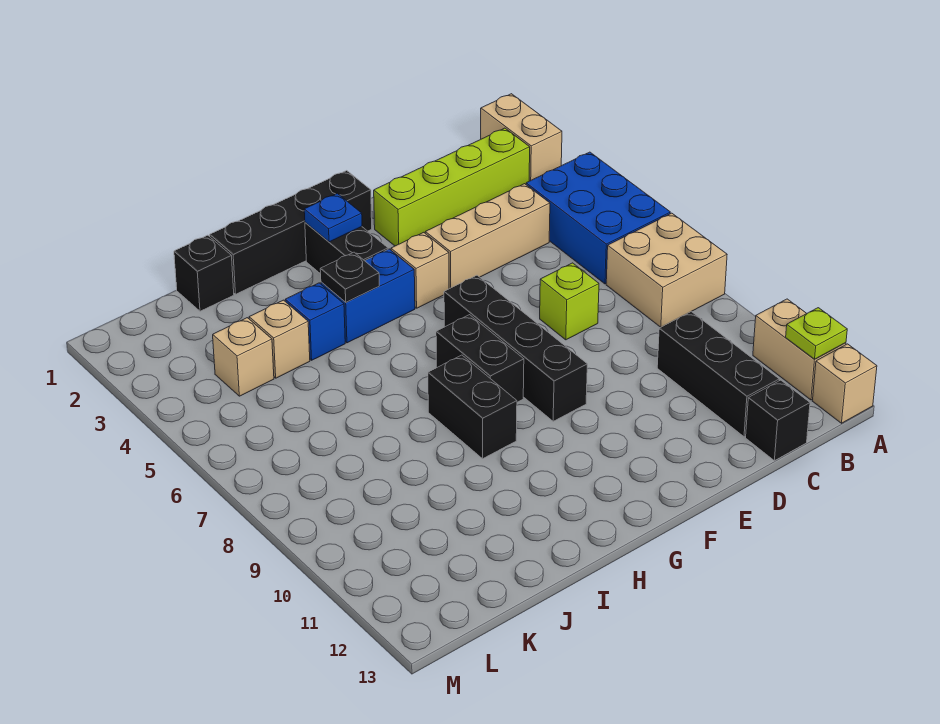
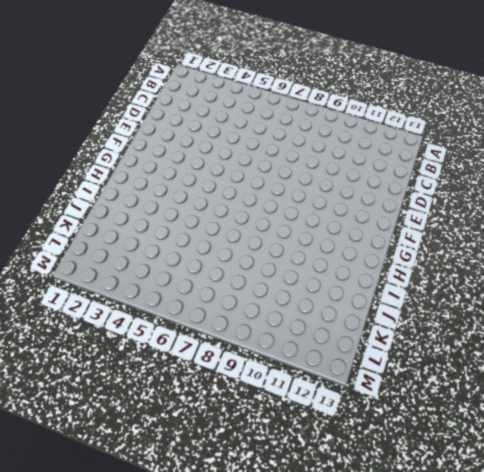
none -> tan 1x2 brick [481,94,562,181]
none -> blue 2x3 brick [526,152,670,284]
none -> tan 2x2 brick [606,213,727,327]

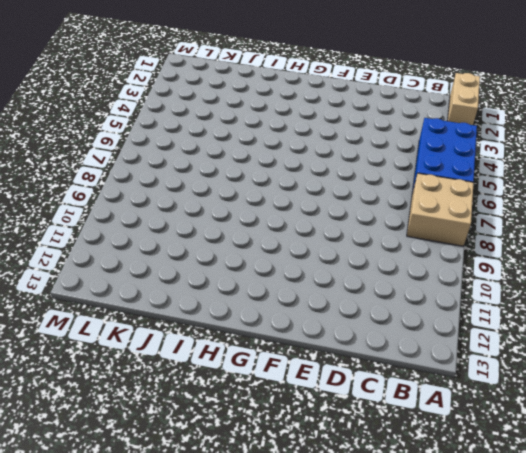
none -> tan 1x2 brick [753,299,846,400]
none -> tan 1x1 brick [813,344,877,423]
none -> lime 1x4 brick [374,128,530,246]

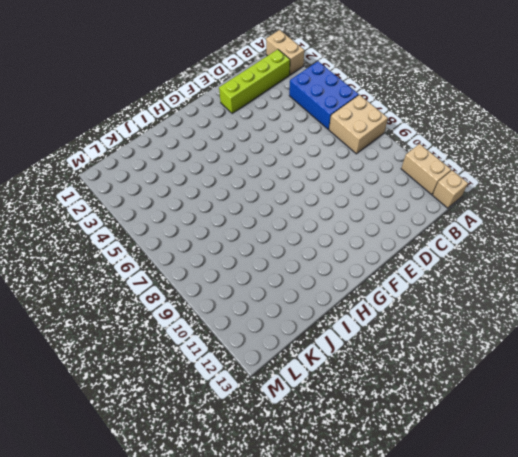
none -> tan 1x3 brick [425,184,550,289]
none -> black 1x3 brick [657,312,779,437]
none -> black 1x1 brick [746,380,810,461]

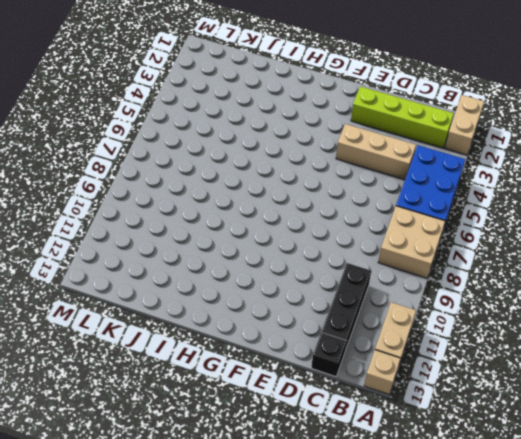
none -> lime 1x1 brick [540,263,599,340]
none -> black 1x4 brick [210,171,372,294]
none -> tan 1x1 brick [391,232,449,308]

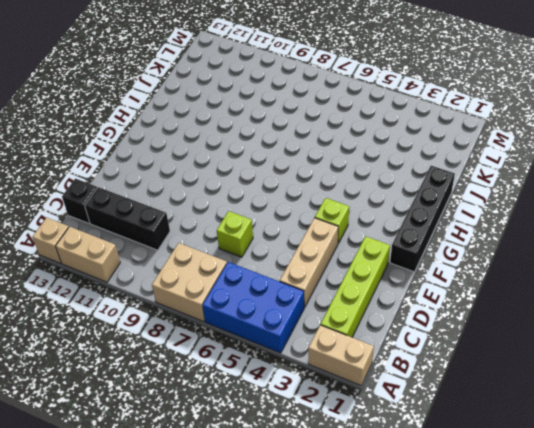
lime 1x1 brick [315,198,349,243] -> tan 1x1 brick [391,232,449,308]
none -> black 1x4 brick [444,275,587,421]
none -> black 1x2 brick [305,223,388,274]
none -> blue 1x2 brick [321,249,415,343]

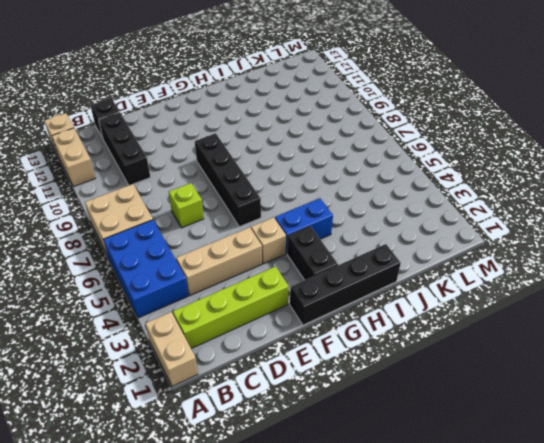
none -> black 1x2 brick [436,315,524,402]
none -> black 1x2 brick [428,355,517,459]
none -> blue 1x1 brick [285,283,345,360]

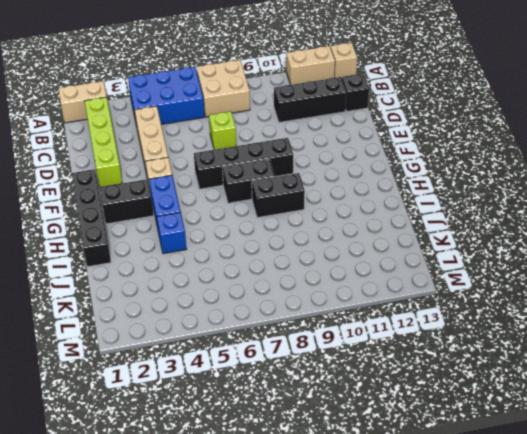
none -> black 1x1 brick [174,235,234,311]
none -> tan 1x1 brick [249,300,310,378]
none -> tan 1x1 brick [213,318,274,396]

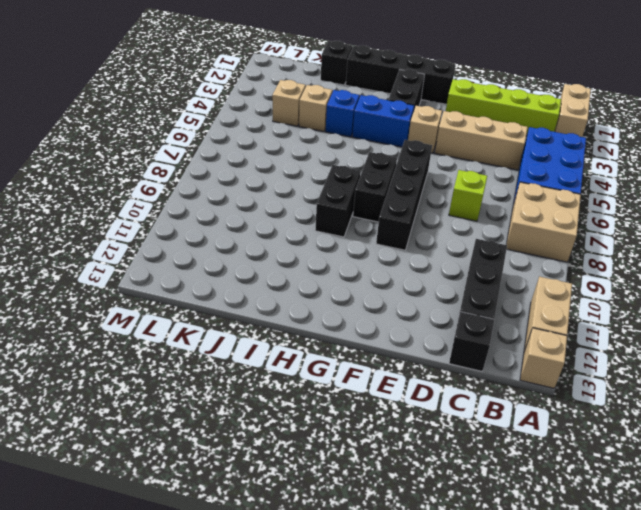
none -> lime 1x1 plate [786,308,847,359]
none -> blue 1x1 plate [304,193,362,242]
none -> black 1x1 plate [320,252,379,302]

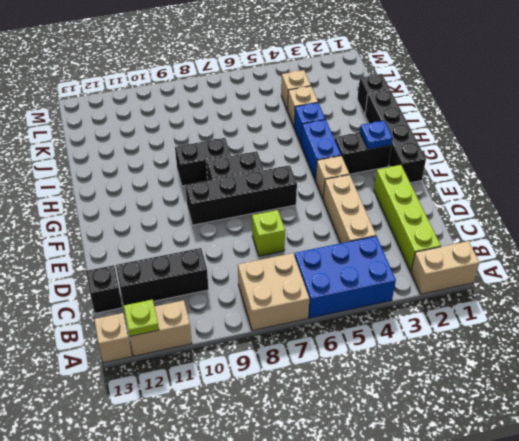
none -> black 1x1 plate [320,252,379,302]

